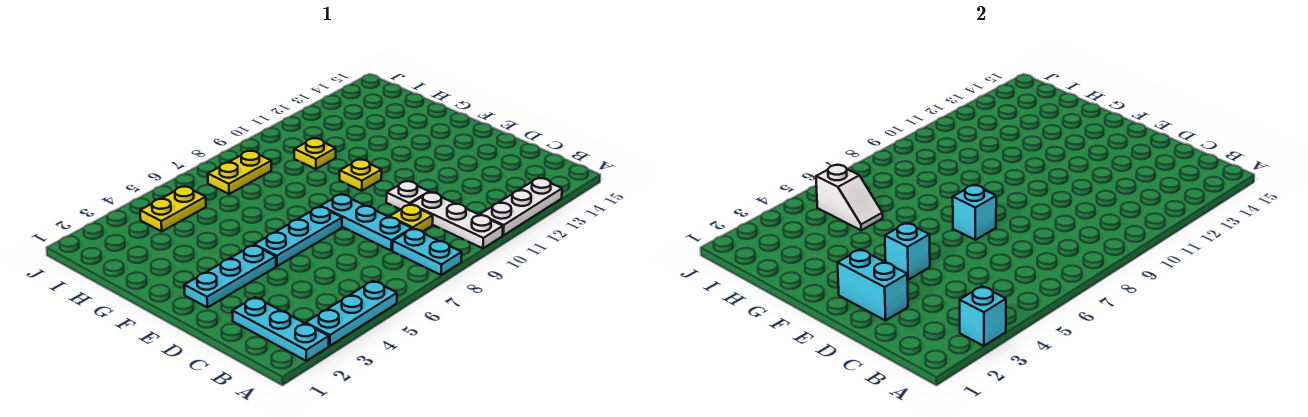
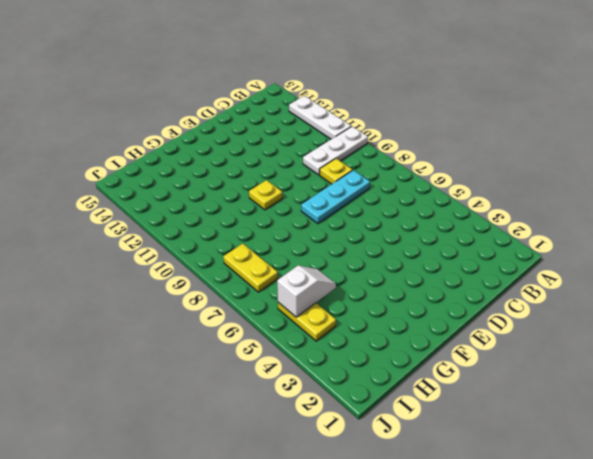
none -> cyan 1x3 plate [232,297,329,361]
none -> cyan 1x3 plate [306,281,397,346]
none -> cyan 1x2 plate [393,229,462,275]

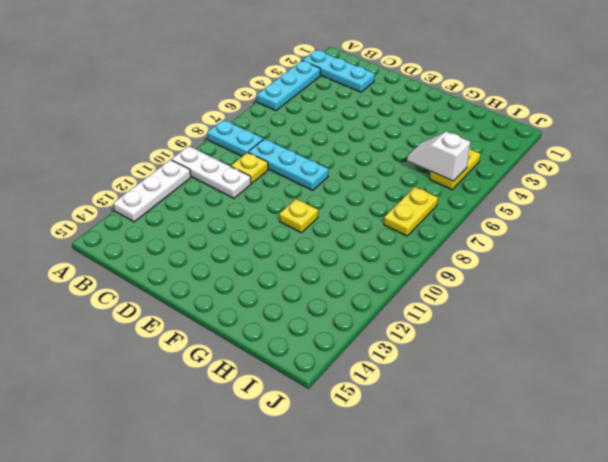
none -> white 1x1 plate [386,181,429,210]
none -> cyan 1x3 plate [184,245,276,307]
none -> cyan 1x3 plate [254,207,342,266]

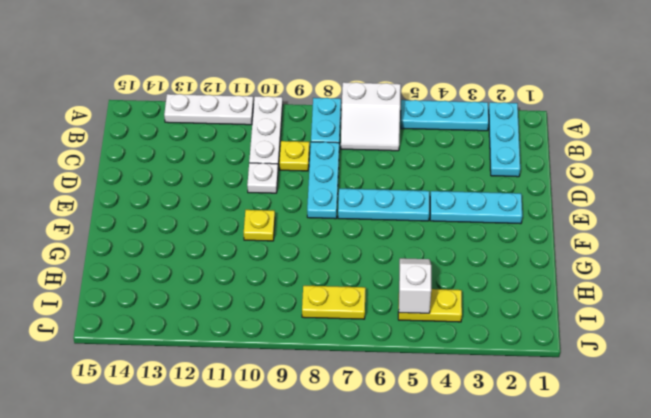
white 2x2 slope [341,82,401,151] -> none
none -> yellow 1x1 plate [294,138,336,169]
none -> cyan 1x1 brick [960,286,1006,346]
none -> cyan 1x2 brick [838,249,908,321]

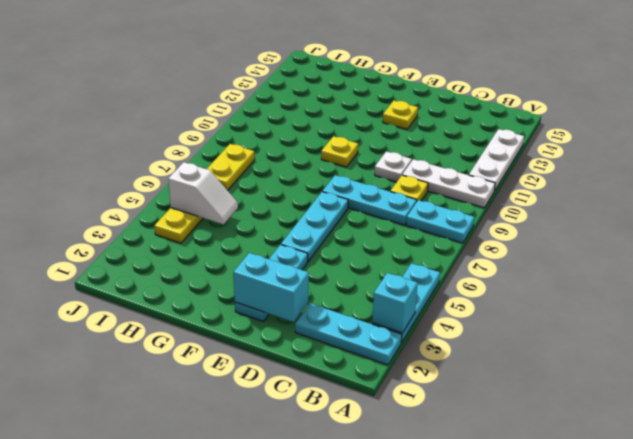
yellow 1x1 plate [383,101,418,129] -> yellow 1x1 plate moved to [294,138,336,169]
none -> cyan 1x1 brick [885,223,930,280]
none -> cyan 1x1 brick [953,185,996,240]

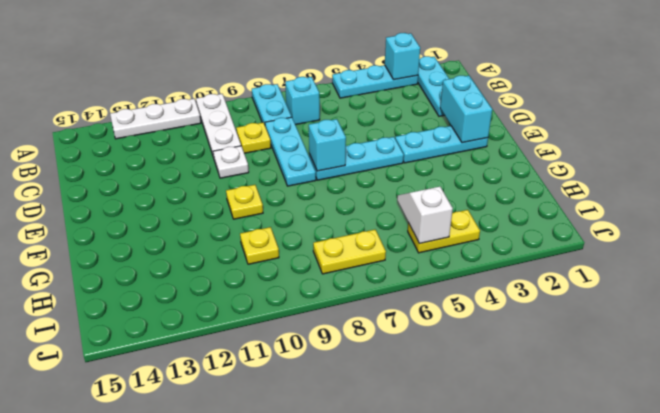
cyan 1x1 brick [285,77,320,125] -> cyan 1x1 brick moved to [885,223,930,280]

